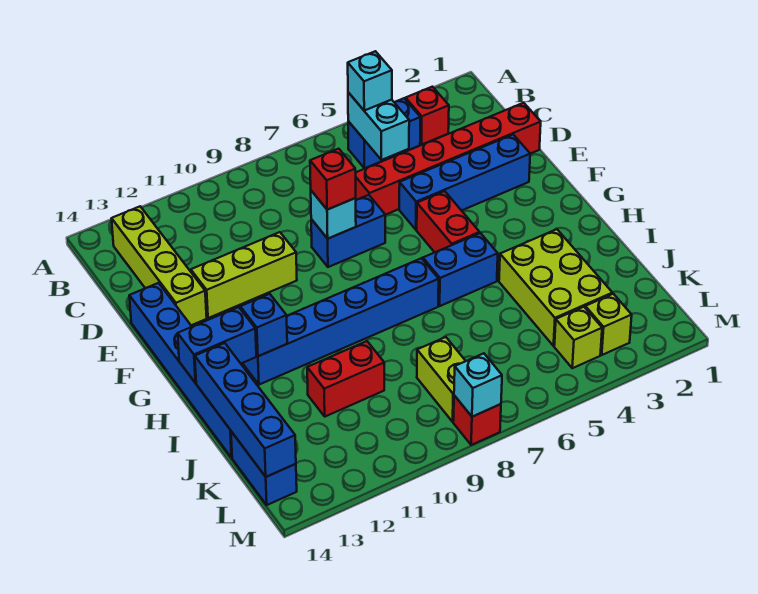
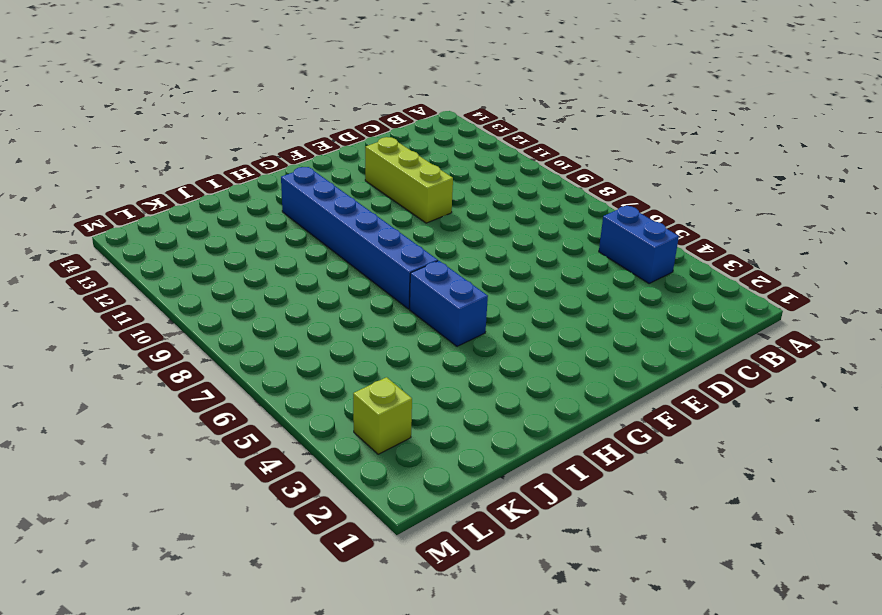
none -> red 1x1 brick [405,87,449,145]
none -> lime 1x4 brick [112,207,207,325]
none -> red 1x6 brick [356,103,541,215]

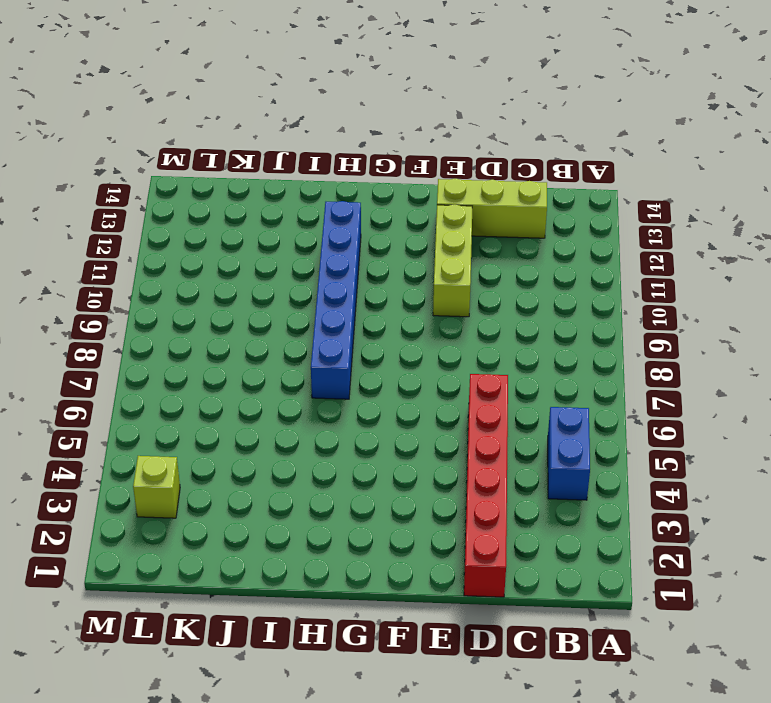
lime 1x3 brick [437,179,547,238] -> lime 1x4 brick [112,207,207,325]
none -> red 1x1 brick [405,87,449,145]
none -> blue 1x4 brick [399,135,530,230]
none -> blue 1x2 brick [311,195,385,267]

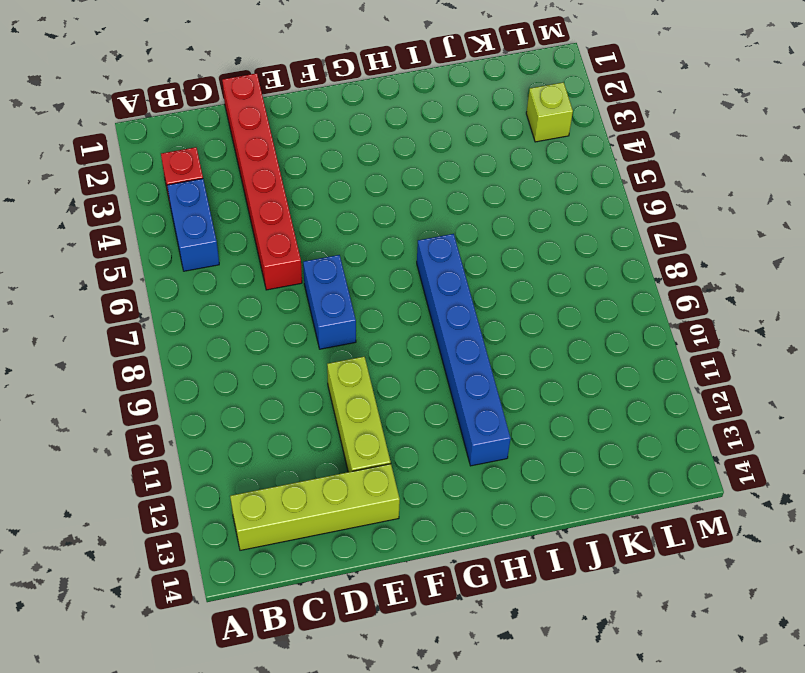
none -> blue 1x4 brick [399,135,530,230]
none -> blue 1x6 brick [129,283,232,458]
none -> red 1x2 brick [417,191,480,252]

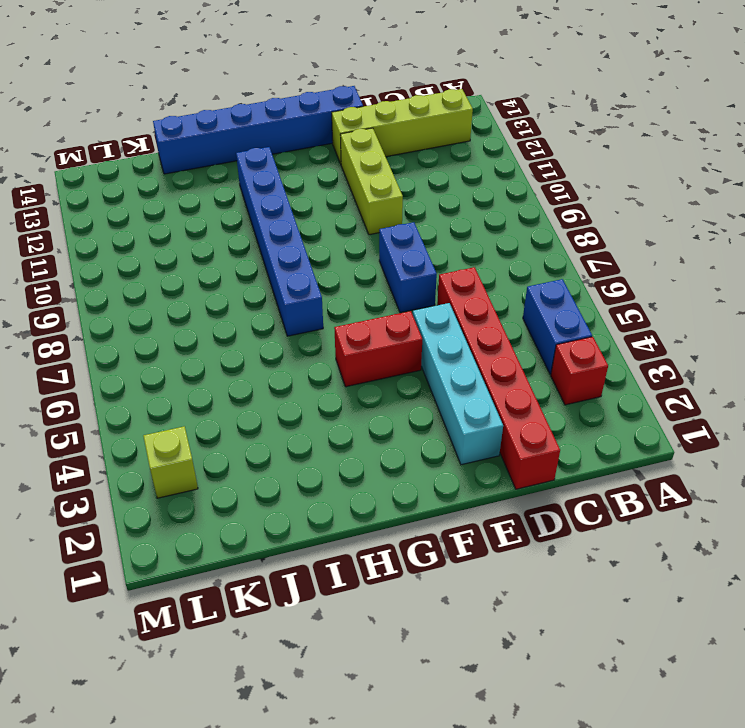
cyan 1x4 brick [413,303,503,465] -> blue 1x4 brick [399,135,530,230]
none -> blue 1x2 brick [423,233,498,306]
none -> lime 2x3 brick [499,229,612,346]
none -> red 1x2 brick [307,341,384,417]

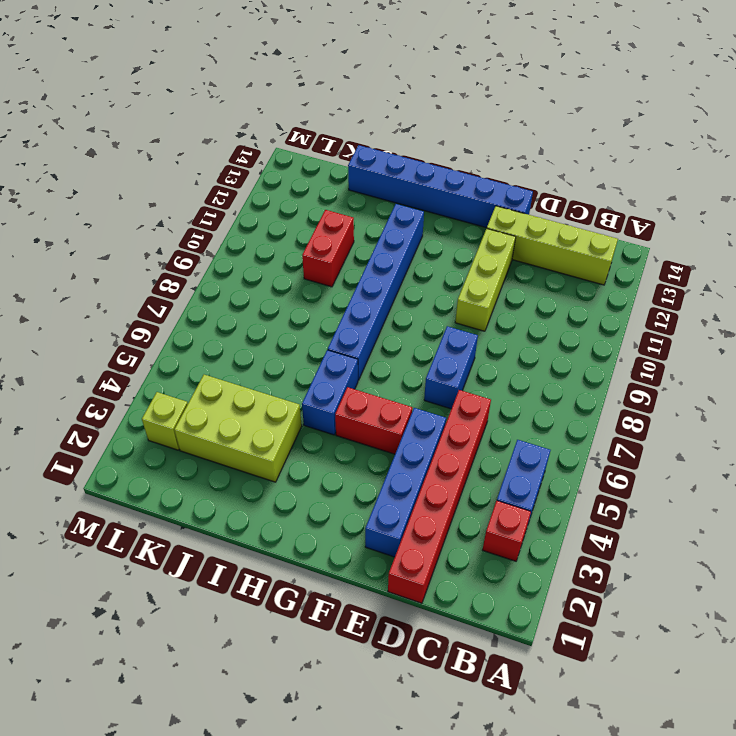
none -> lime 1x2 brick [417,337,465,422]
none -> blue 1x2 brick [231,431,297,505]
none -> lime 1x1 brick [554,307,602,368]

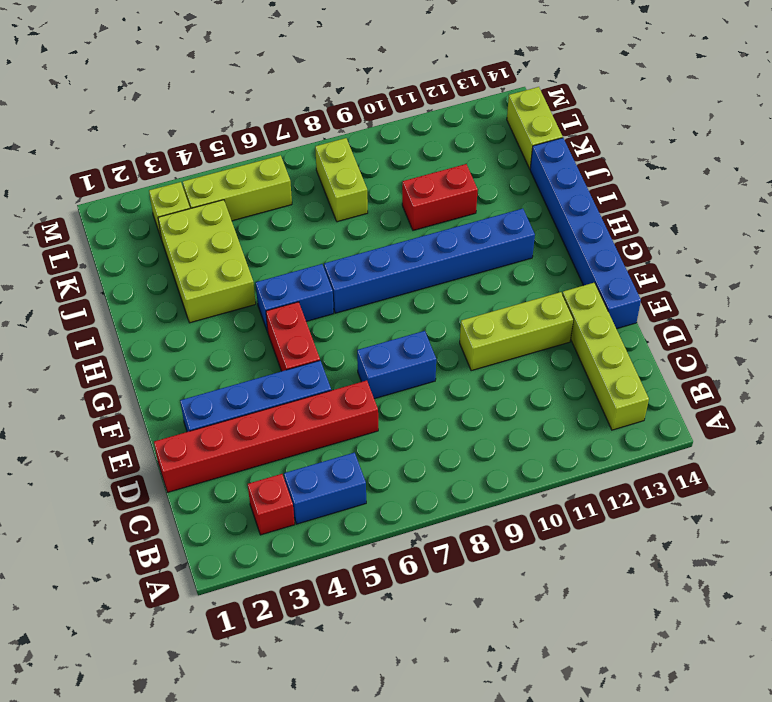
lime 1x2 brick [507,87,563,169] -> blue 1x2 brick [231,431,297,505]
lime 1x3 brick [183,155,292,221] -> lime 1x1 brick [554,307,602,368]
none -> red 1x1 brick [453,395,501,445]
none -> cyan 1x2 brick [348,92,409,160]
none -> cyan 1x1 brick [311,191,356,239]

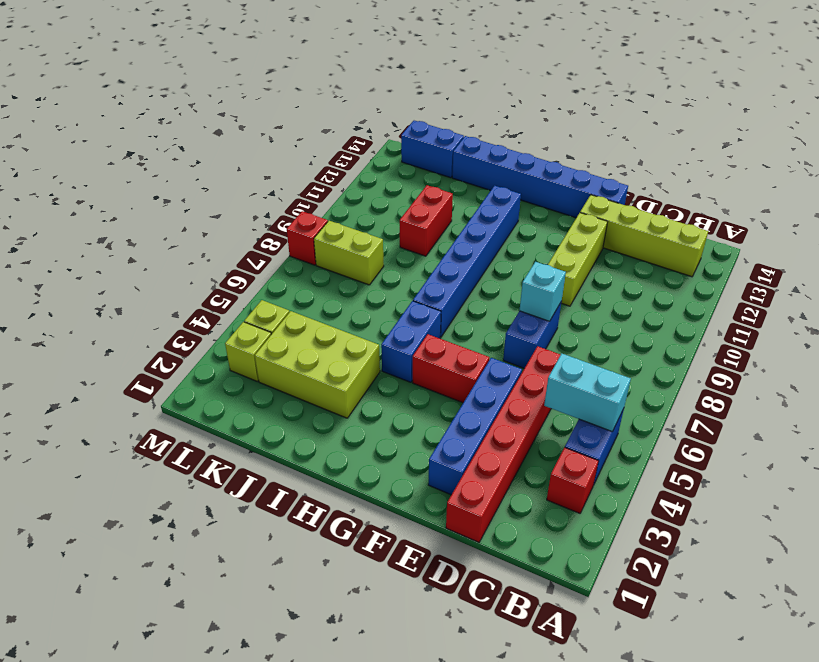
none -> blue 1x1 brick [240,294,287,356]
none -> blue 1x2 brick [178,307,256,383]
none -> blue 1x4 brick [195,343,296,477]

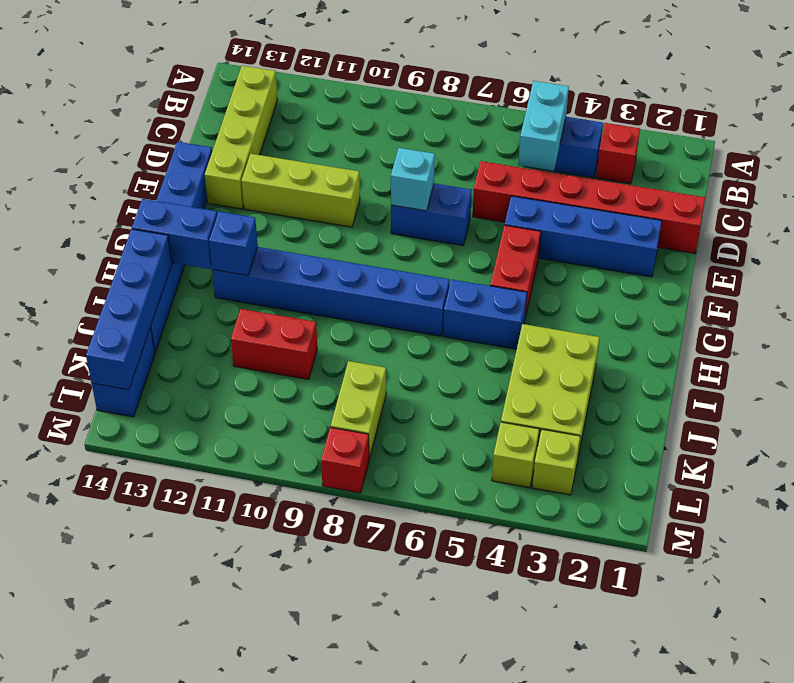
none -> cyan 1x1 brick [454,353,502,417]
none -> cyan 1x1 brick [348,51,392,111]
none -> red 1x1 brick [310,149,356,210]

